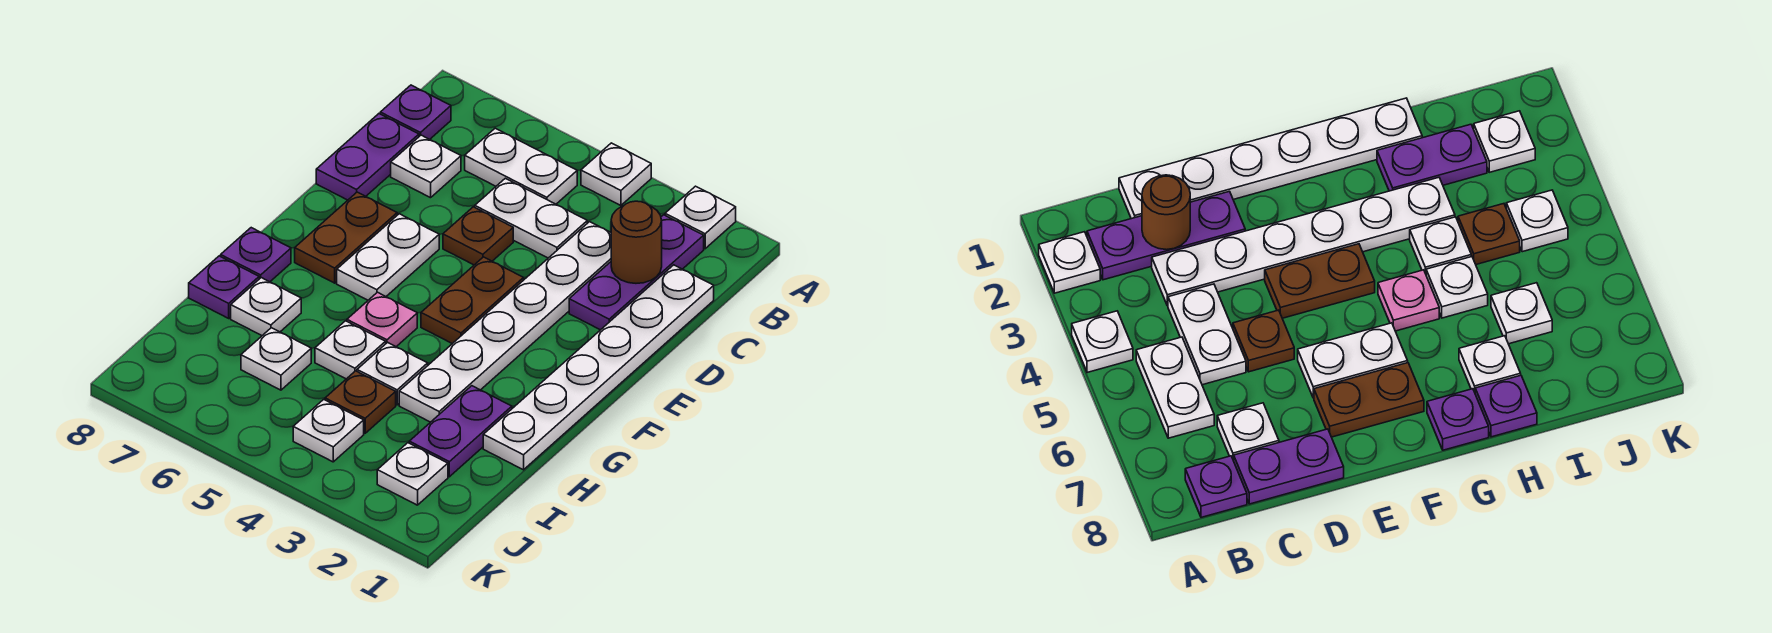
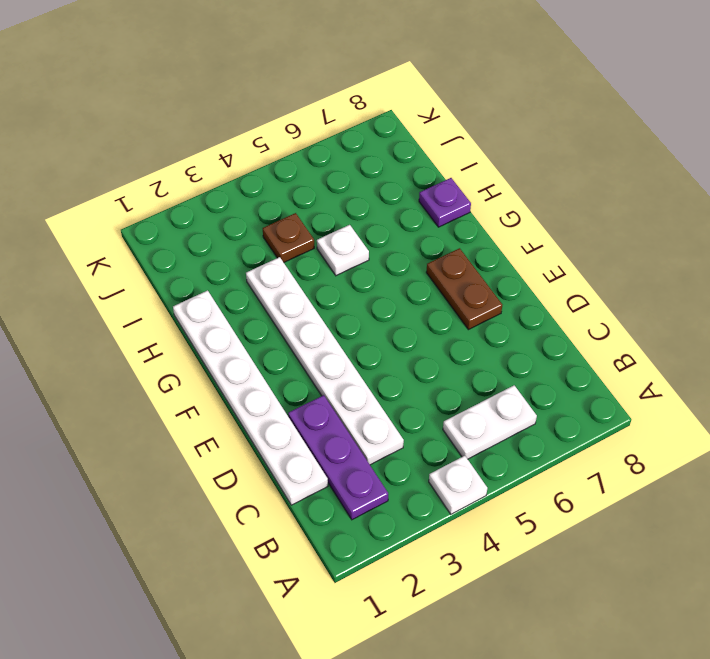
none -> white 1x1 plate [665,186,736,249]
none -> purple 1x1 plate [380,85,451,139]
none -> white 1x2 plate [475,178,587,258]

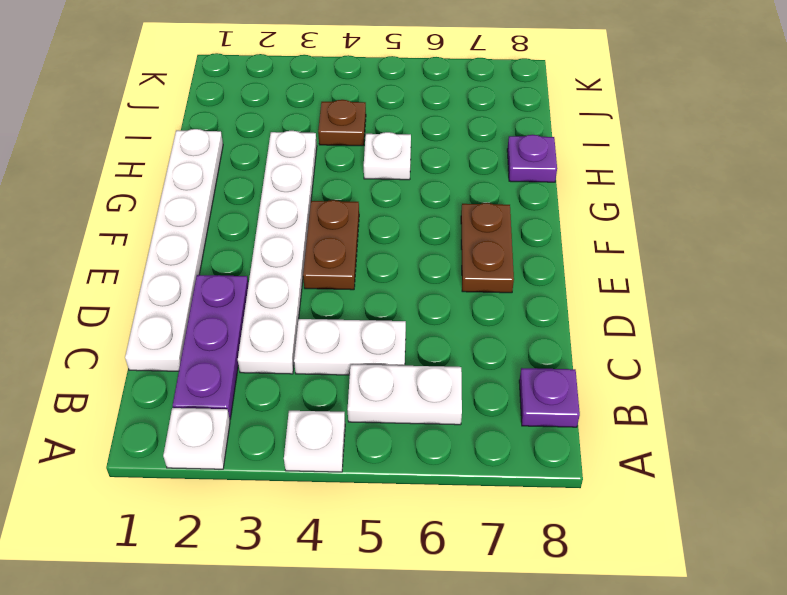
none -> white 1x1 plate [391,135,461,198]
none -> purple 1x2 plate [316,114,419,200]
none -> brown 1x1 plate [443,207,513,265]

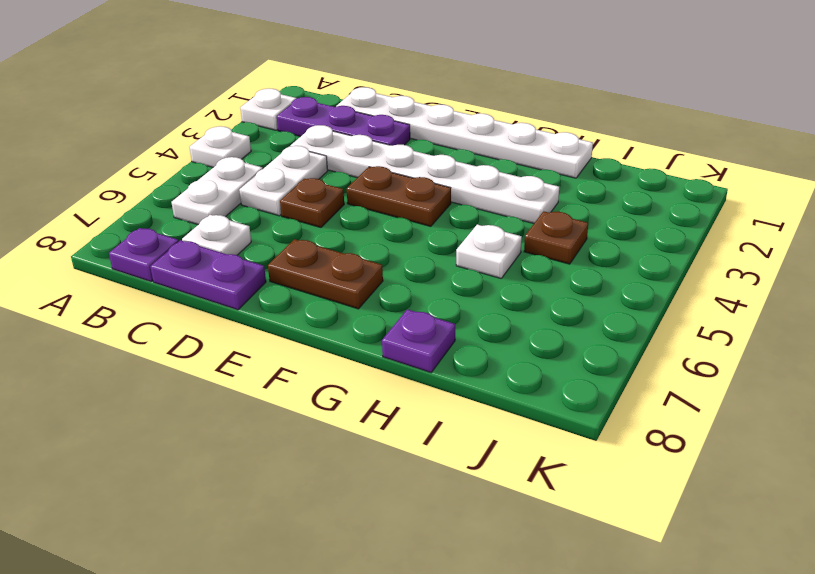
none -> white 1x2 plate [337,214,439,300]
none -> pink 1x1 plate [347,292,417,347]
none -> purple 1x1 plate [221,228,291,282]

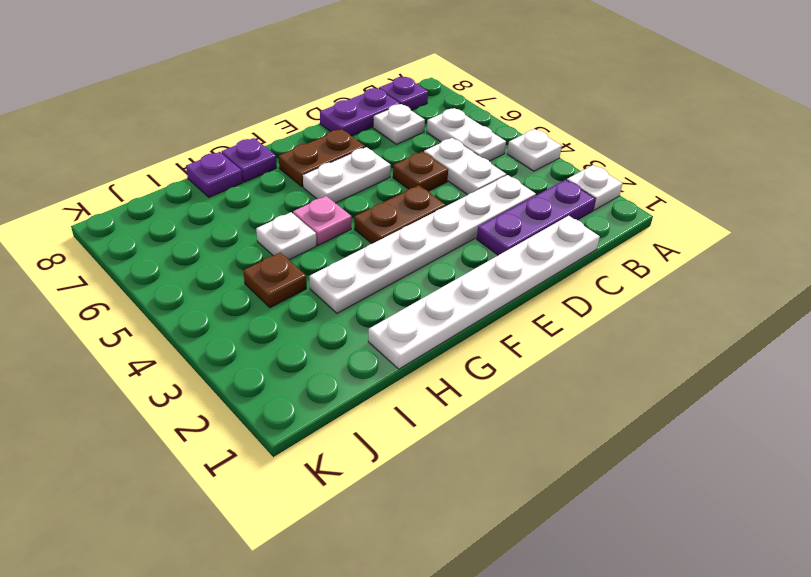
none -> purple 1x2 plate [409,386,512,477]
none -> white 1x1 plate [357,342,428,405]
none -> white 1x1 plate [231,278,301,335]

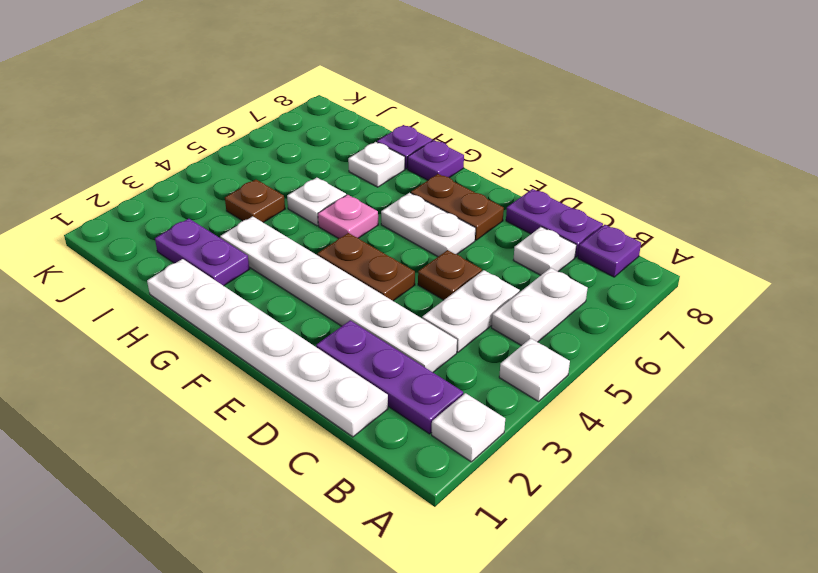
none -> white 1x1 plate [357,342,428,405]
none -> white 1x1 plate [241,328,311,390]
none -> white 1x1 plate [377,443,448,505]

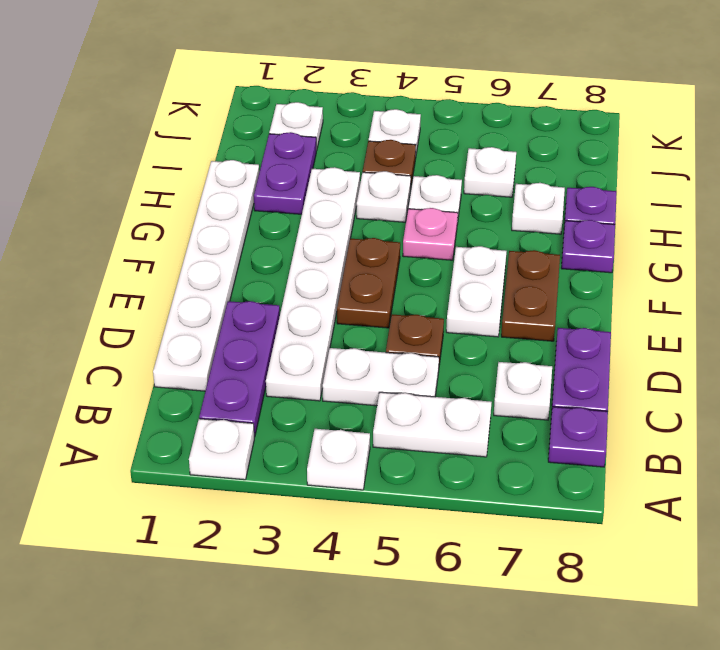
none -> brown 1x1 round brick [611,201,662,283]

